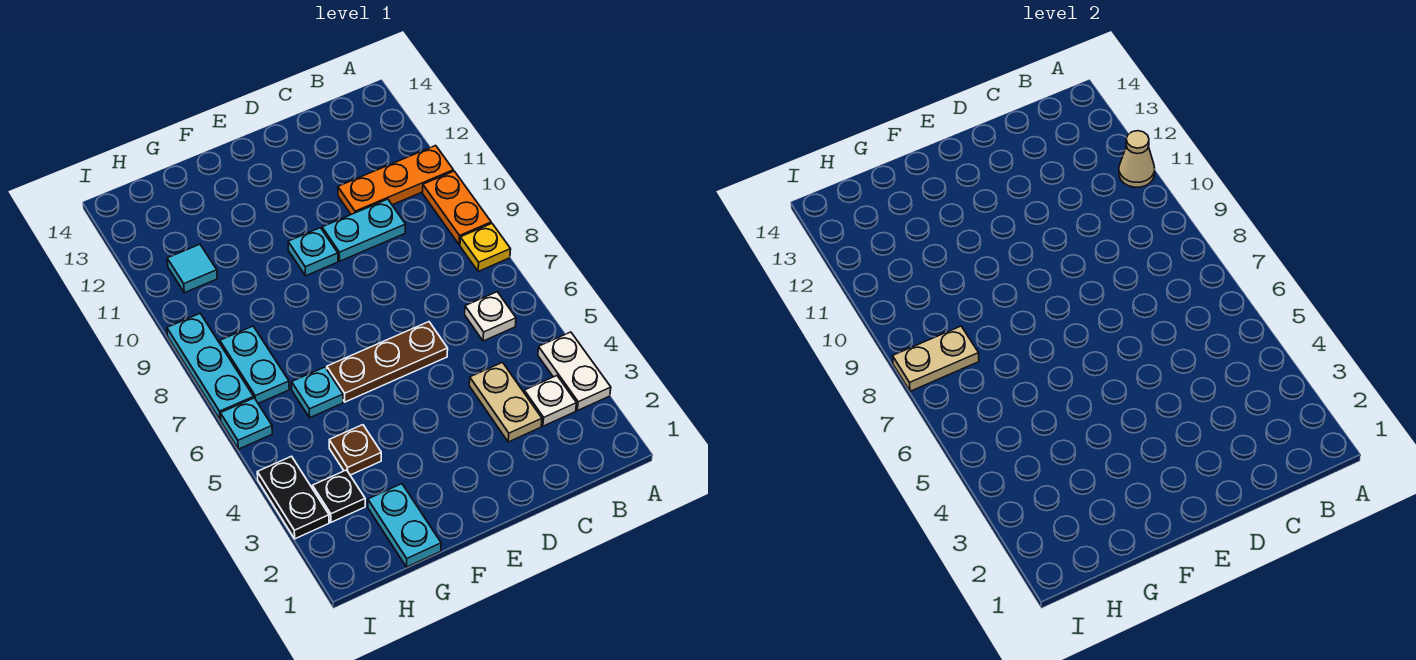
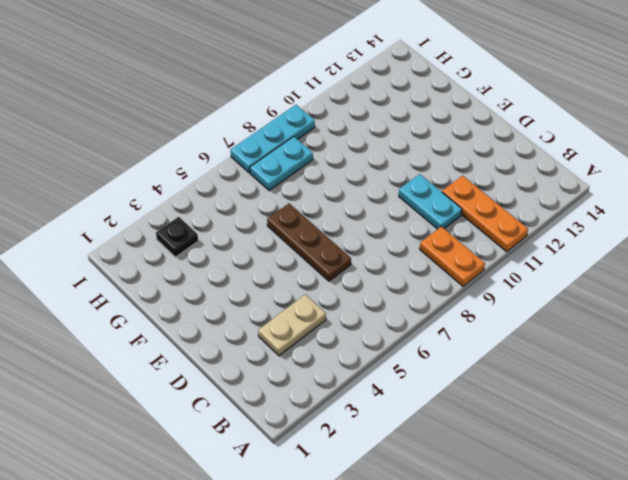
orange 1x2 plate [420,226,485,286] -> orange 1x2 plate turned to [423,171,491,245]
none -> white 1x2 plate [538,332,611,411]
none -> yellow 1x1 plate [460,223,511,271]
none -> white 1x1 plate [524,376,577,426]

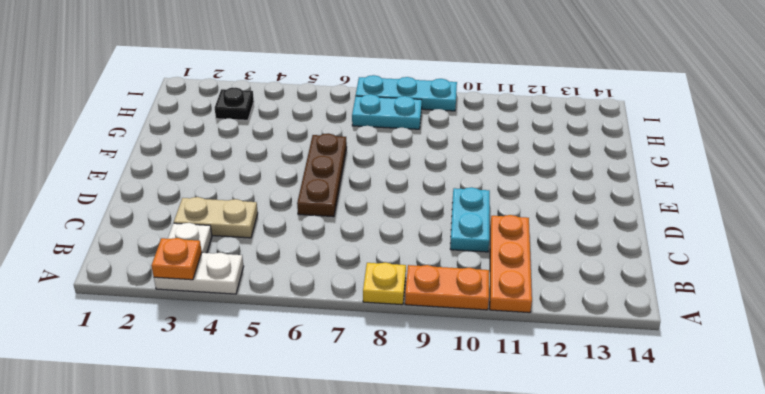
orange 1x1 plate [151,238,202,280] -> none
none -> white 1x1 plate [465,292,516,341]
none -> cyan 1x1 plate [288,228,338,276]
none -> cyan 1x2 plate [368,484,441,567]

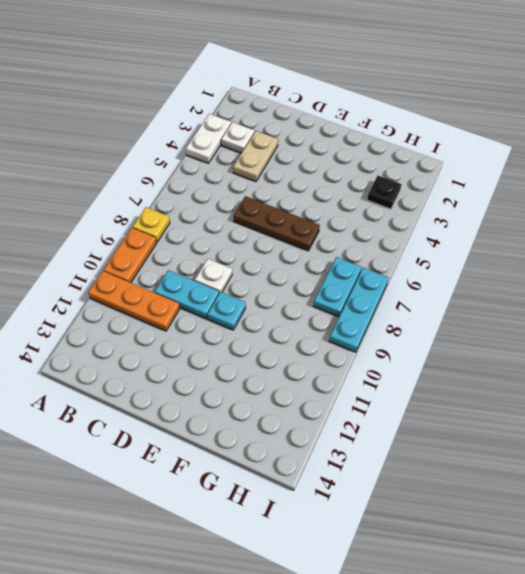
white 1x1 plate [195,259,232,293] -> white 1x1 plate moved to [465,292,516,341]
none -> cyan 1x2 plate [368,484,441,567]
none -> brown 1x1 plate [329,425,381,475]
none -> cyan 1x1 plate [292,367,343,417]

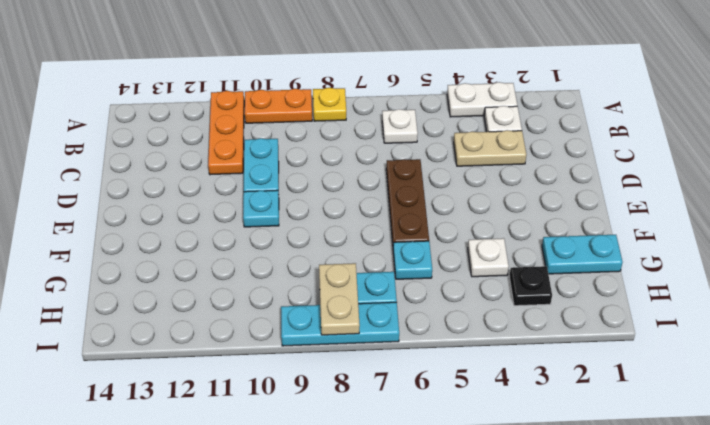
white 1x1 plate [468,238,509,277] -> brown 1x1 plate [329,425,381,475]
none -> cyan 1x1 tile [167,244,217,293]
none -> black 1x2 plate [257,456,329,539]
none -> cyan 1x1 plate [220,398,272,449]

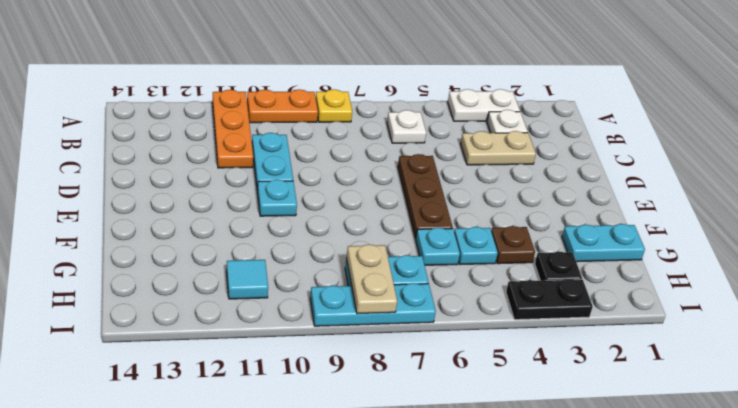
cyan 1x1 plate [454,227,498,265] -> cyan 1x1 plate moved to [220,398,272,449]
none -> tan 1x1 cone [1119,131,1155,187]

